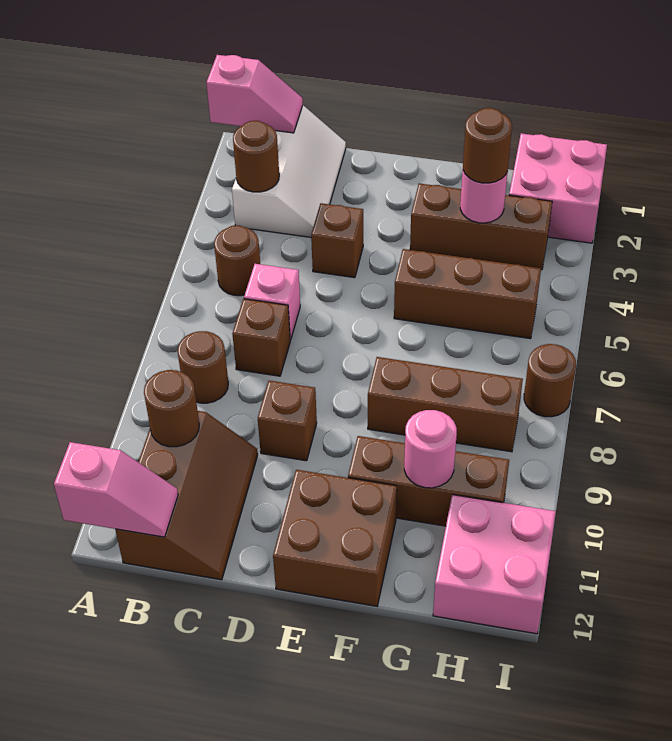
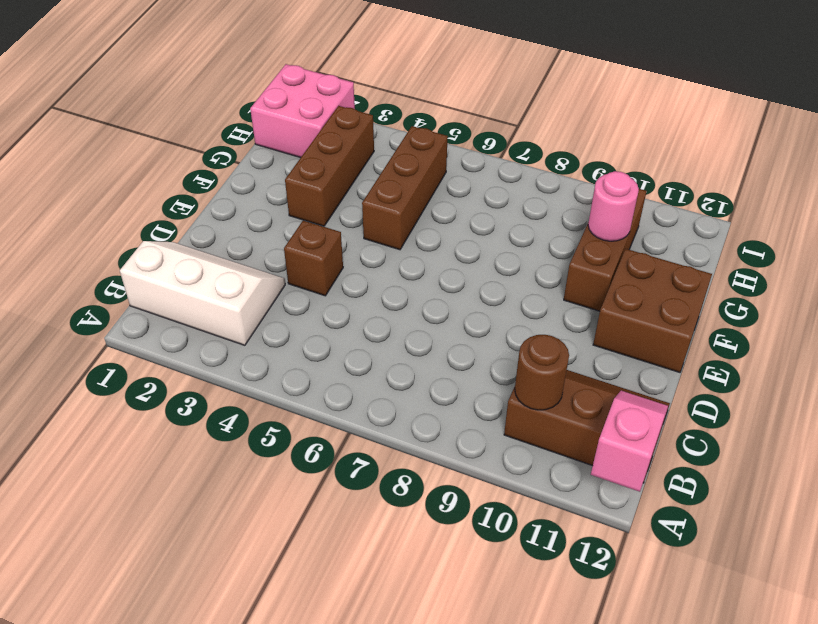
none -> brown 1x1 round brick [214,225,260,296]
none -> brown 1x1 round brick [177,331,228,403]
none -> pink 1x1 brick [244,264,300,340]

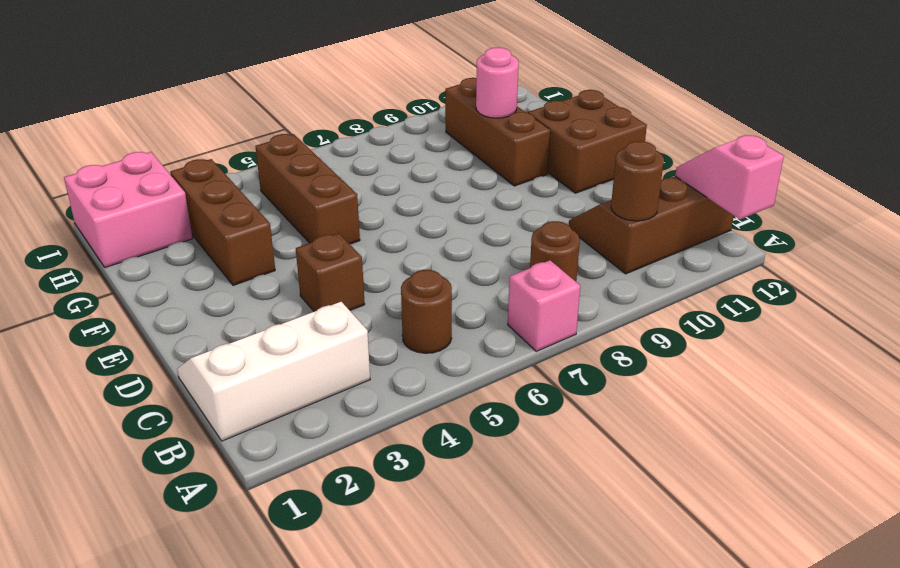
pink 1x1 brick [508,260,580,351] -> pink 1x1 brick moved to [244,264,300,340]
none -> brown 1x1 brick [232,299,290,376]
none -> brown 1x1 brick [258,381,317,461]
none -> brown 1x3 brick [368,357,523,452]

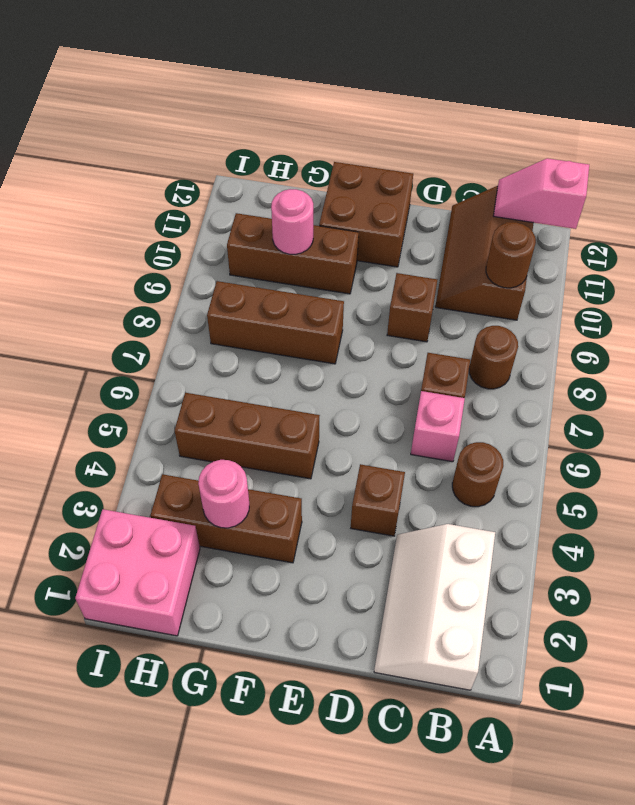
none -> pink 2x2 brick [433,495,556,634]
none -> brown 1x1 round brick [524,344,576,417]
none -> pink 1x2 slope [206,55,303,133]

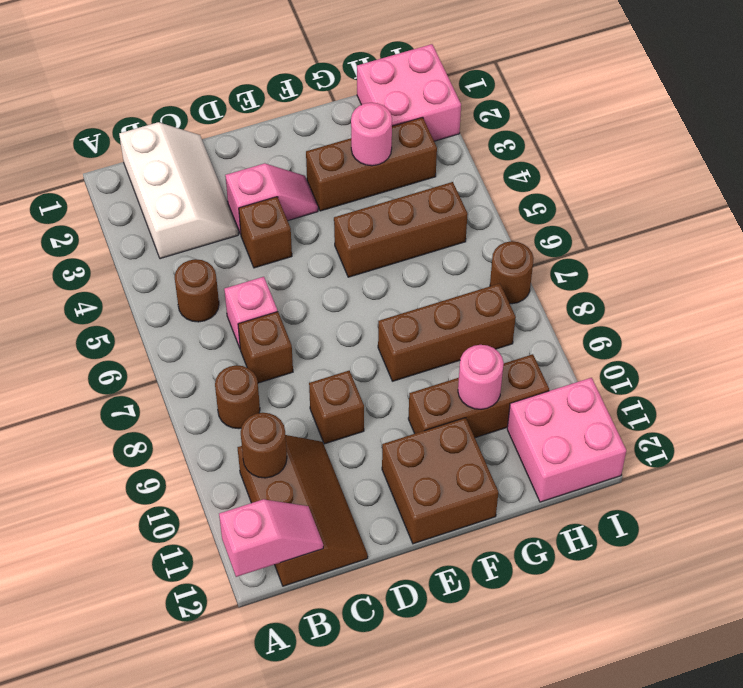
pink 1x2 slope [225,163,318,234] -> pink 1x2 slope moved to [206,55,303,133]
none -> brown 1x1 round brick [233,121,279,192]
none -> brown 1x1 round brick [463,108,512,183]

